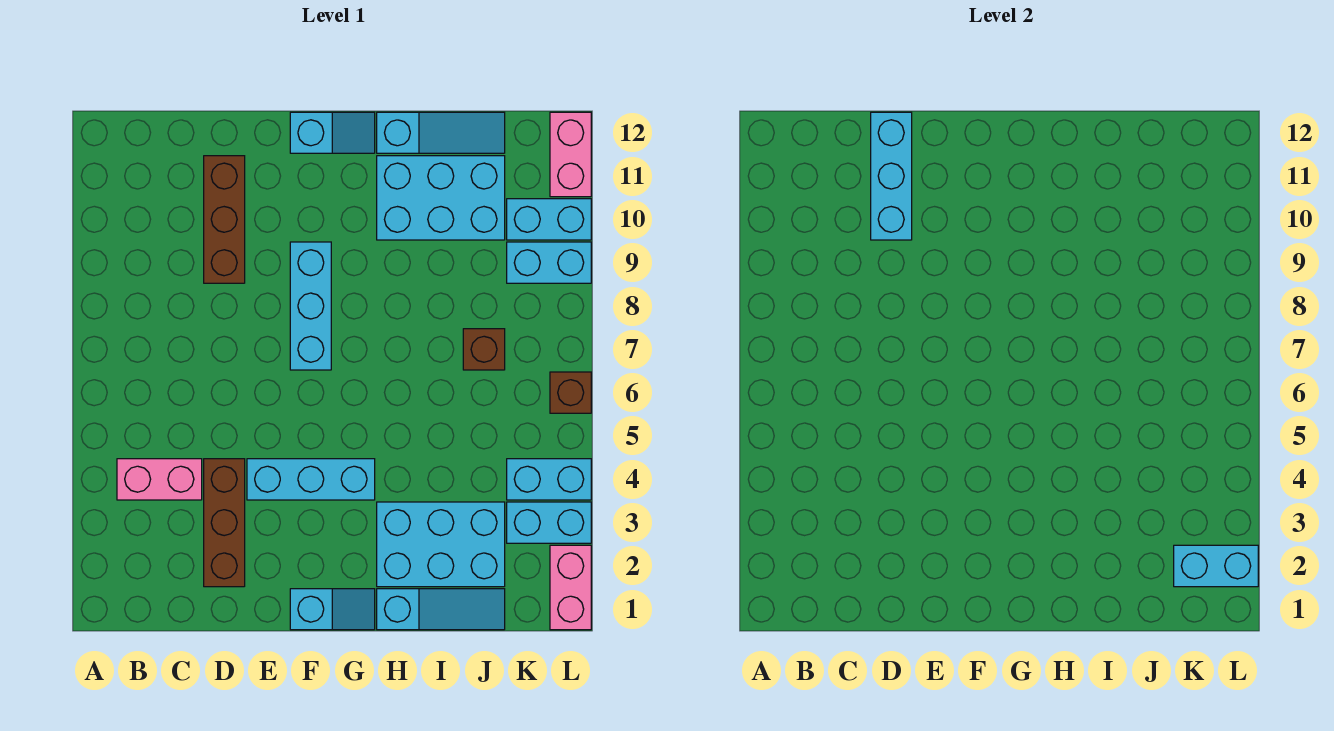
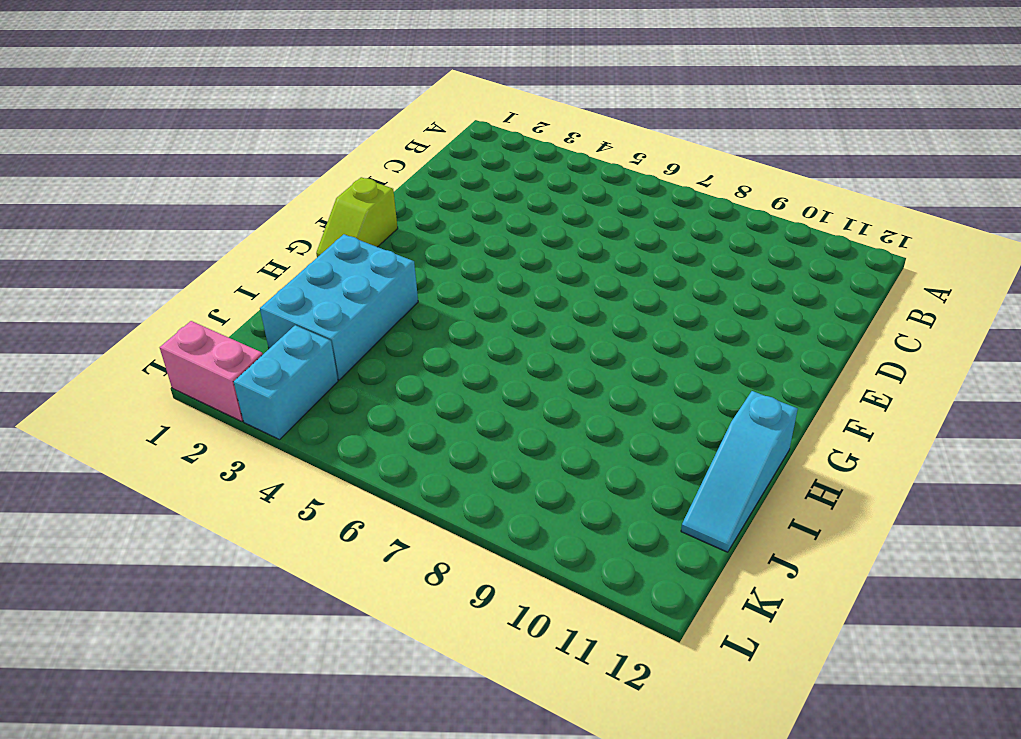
lime 1x2 slope [316,177,398,257] -> cyan 1x2 slope [290,589,375,630]
none -> pink 1x2 brick [117,459,202,500]
none -> brown 1x3 brick [204,459,245,587]
none -> brown 1x3 brick [204,156,245,283]

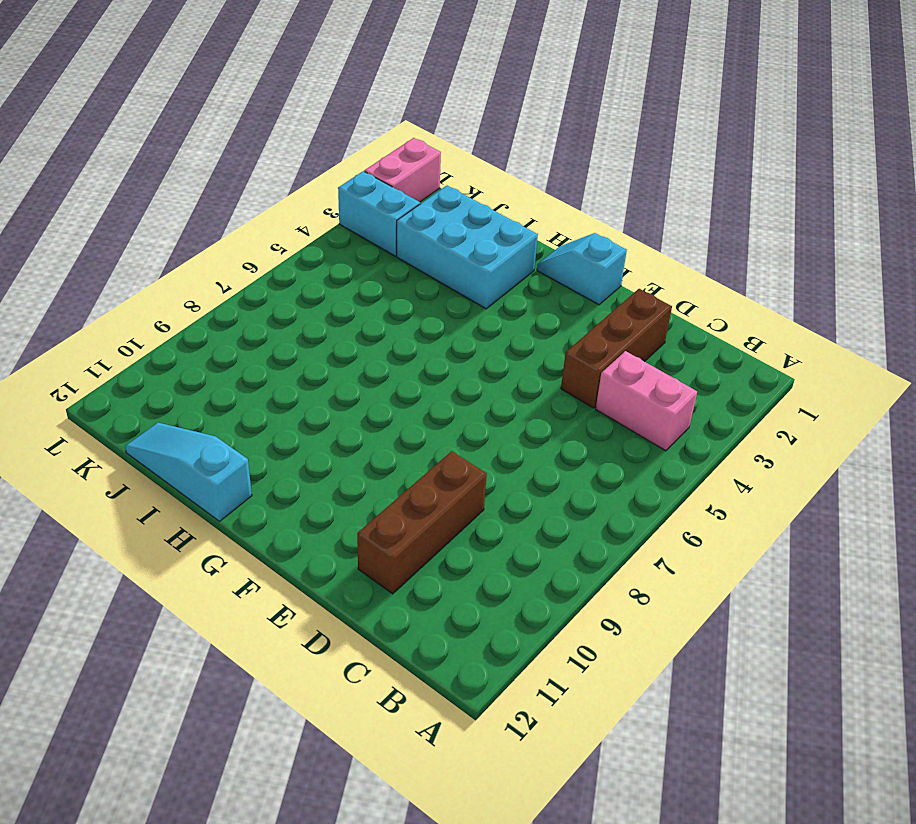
none -> cyan 1x3 brick [247,459,375,500]
none -> cyan 1x3 brick [290,242,331,370]
none -> cyan 1x2 slope [290,112,375,153]

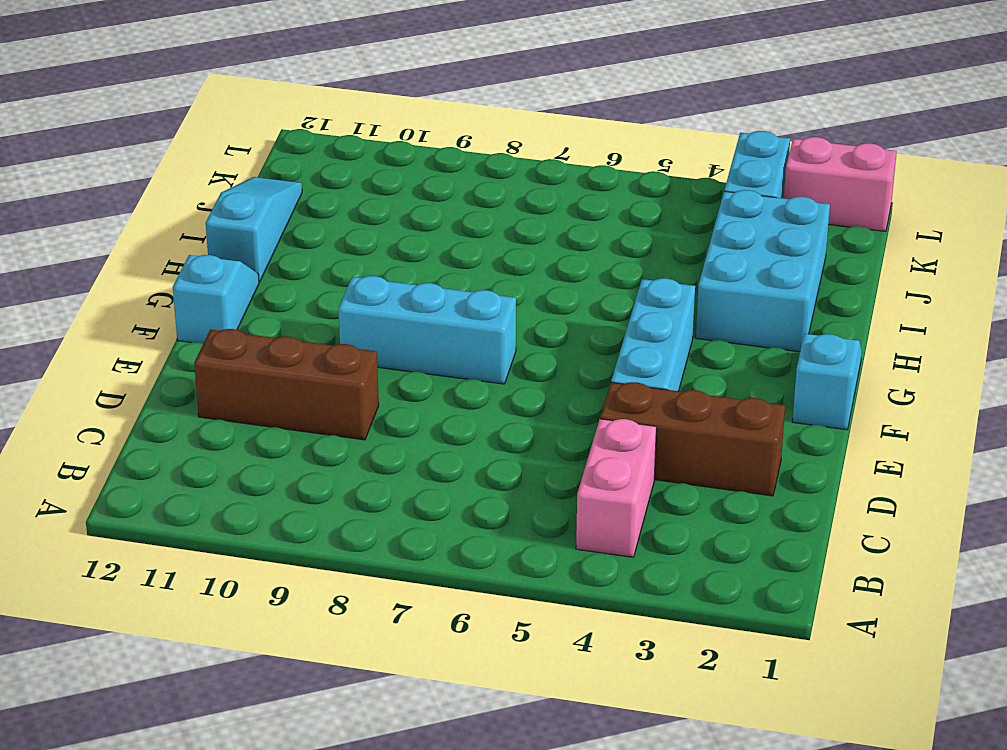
none -> cyan 1x3 slope [377,589,505,630]
none -> cyan 2x3 brick [377,156,505,240]
none -> brown 1x1 brick [463,329,505,370]

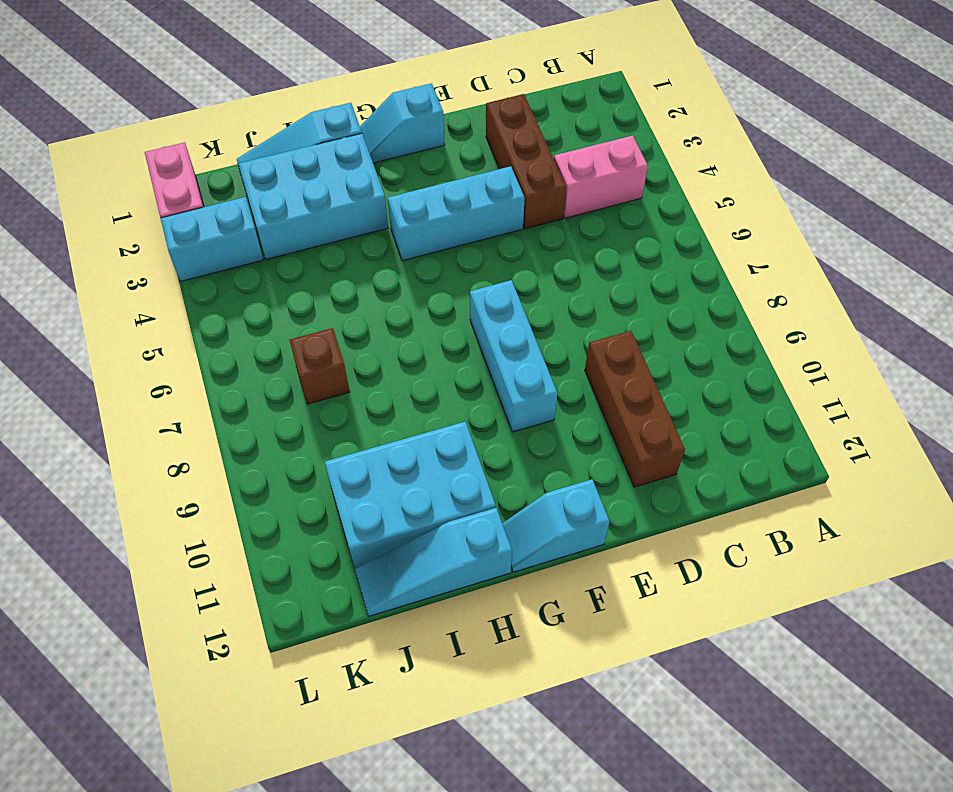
none -> cyan 1x2 brick [507,459,591,500]
none -> cyan 1x2 brick [507,242,591,283]
none -> cyan 1x2 brick [507,199,591,240]

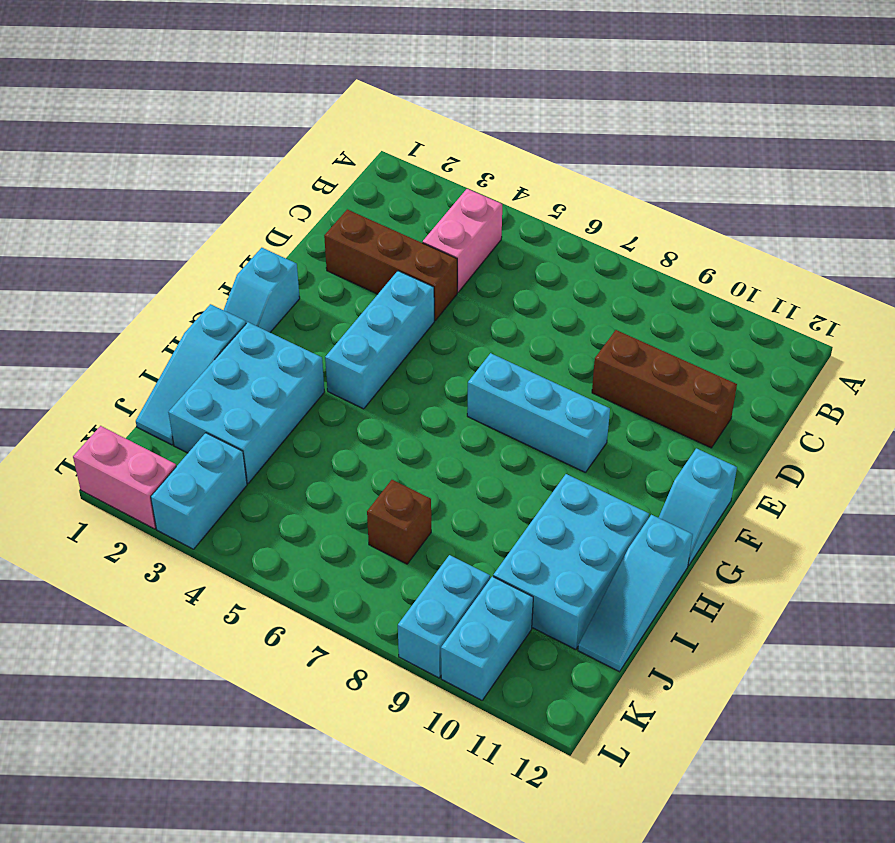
none -> cyan 1x2 brick [507,459,591,500]
none -> brown 1x1 brick [550,372,591,413]
none -> pink 1x2 brick [550,112,591,197]

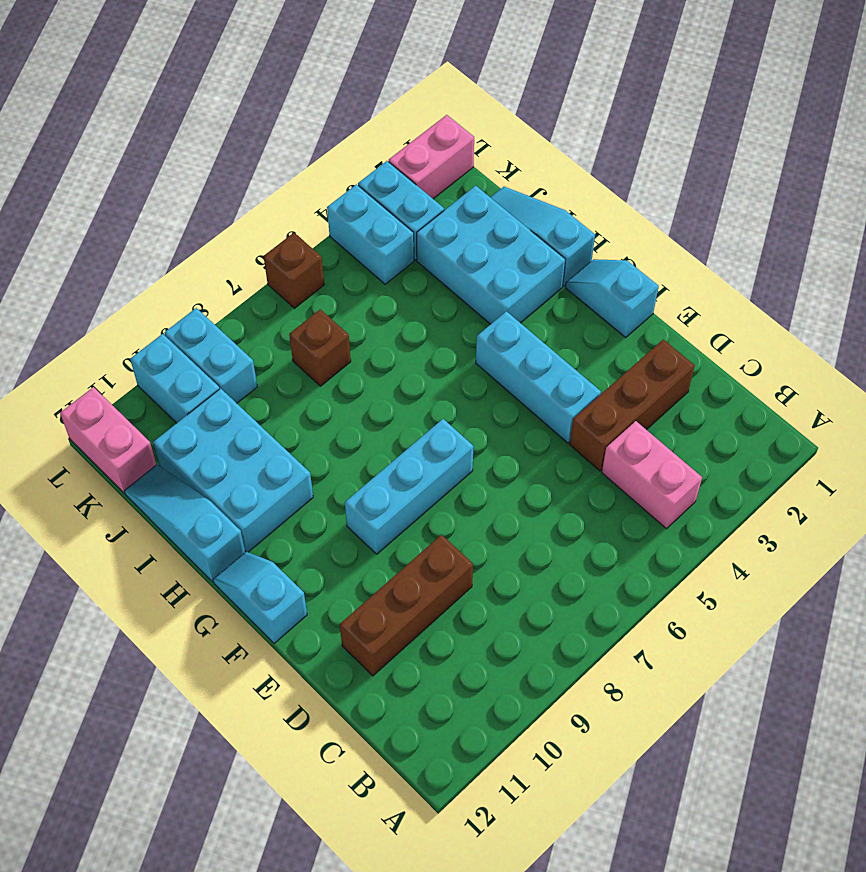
pink 1x2 brick [60,387,157,494] -> pink 1x2 brick turned to [550,112,591,197]
none -> cyan 1x3 brick [871,112,912,240]
none -> cyan 1x2 brick [1174,545,1258,587]

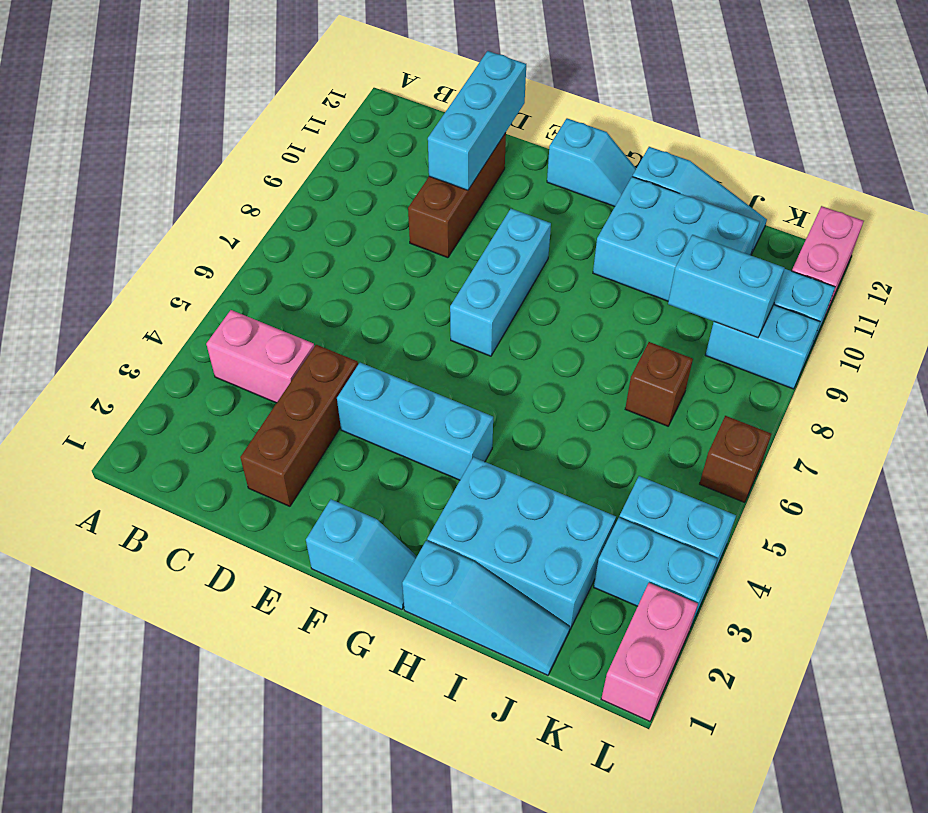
cyan 1x2 brick [668,235,784,338] -> cyan 1x2 brick moved to [1174,545,1258,587]

